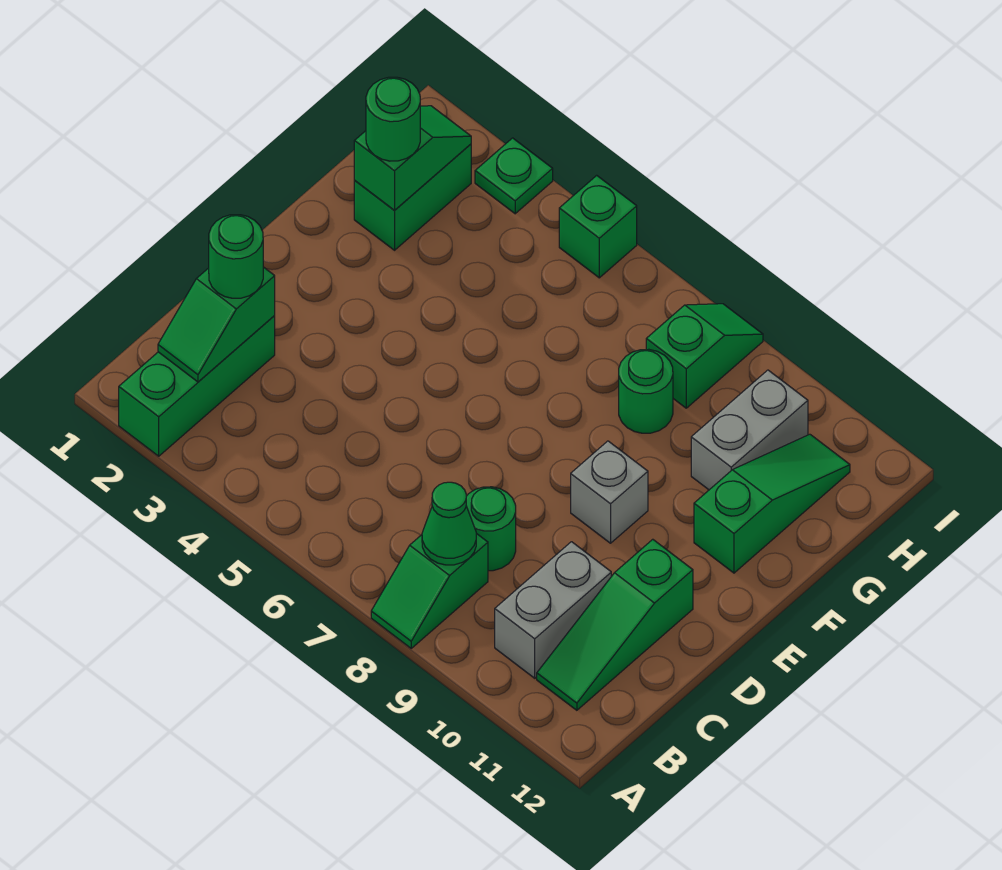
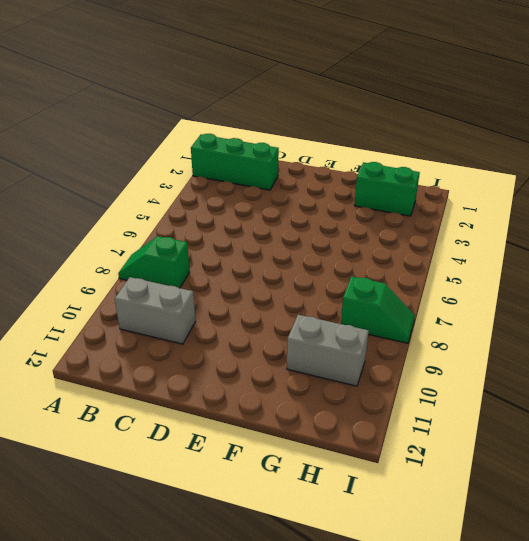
none -> green 1x3 slope [537,539,693,710]
none -> green 1x1 round brick [466,487,516,571]
none -> grey 1x1 brick [571,441,648,543]

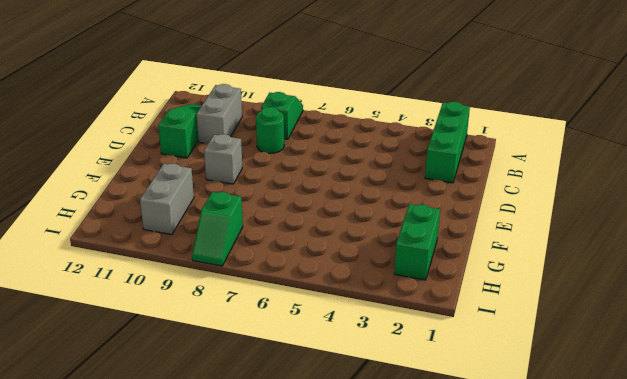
none -> green 1x3 slope [694,434,850,573]
none -> green 1x1 round brick [619,349,673,433]
none -> green 1x1 plate [475,138,553,214]

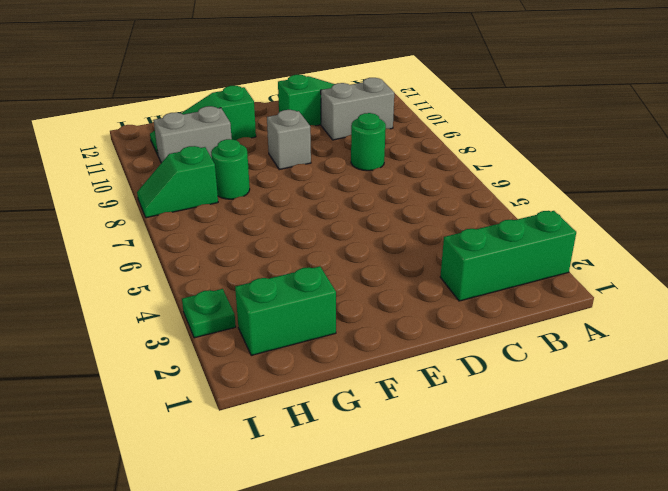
none -> green 1x2 slope [371,533,488,648]
none -> green 1x1 brick [559,175,637,278]
none -> green 1x2 slope [158,267,275,382]

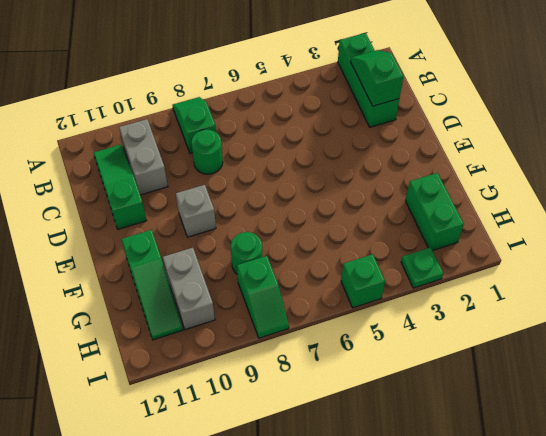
none -> green 1x1 cone [422,482,476,565]
none -> green 1x2 slope [354,106,471,211]
none -> green 1x1 round brick [209,215,263,298]

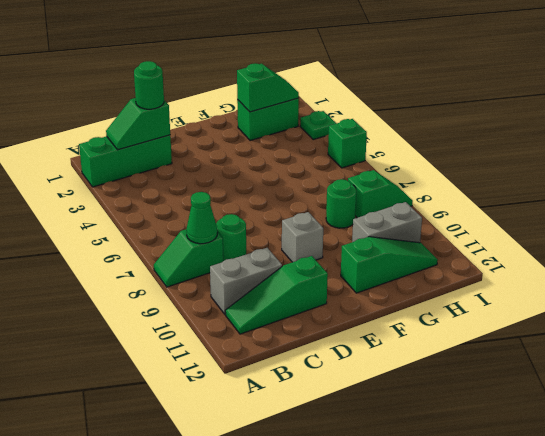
none -> green 1x1 round brick [366,77,420,161]

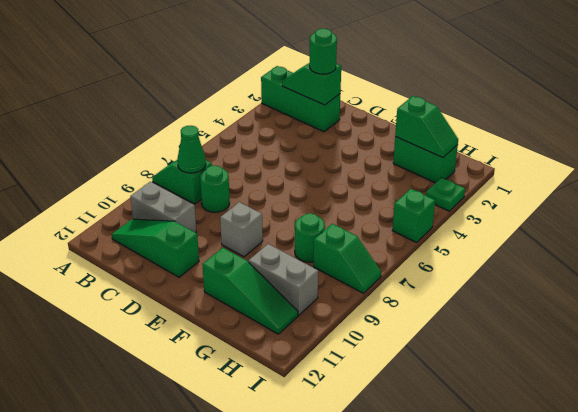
none -> green 1x1 round brick [366,77,420,161]

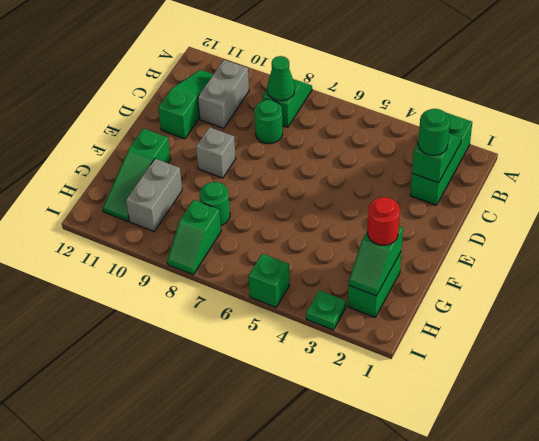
red 1x1 round brick [368,197,400,245] -> green 1x1 round brick [366,77,420,161]

